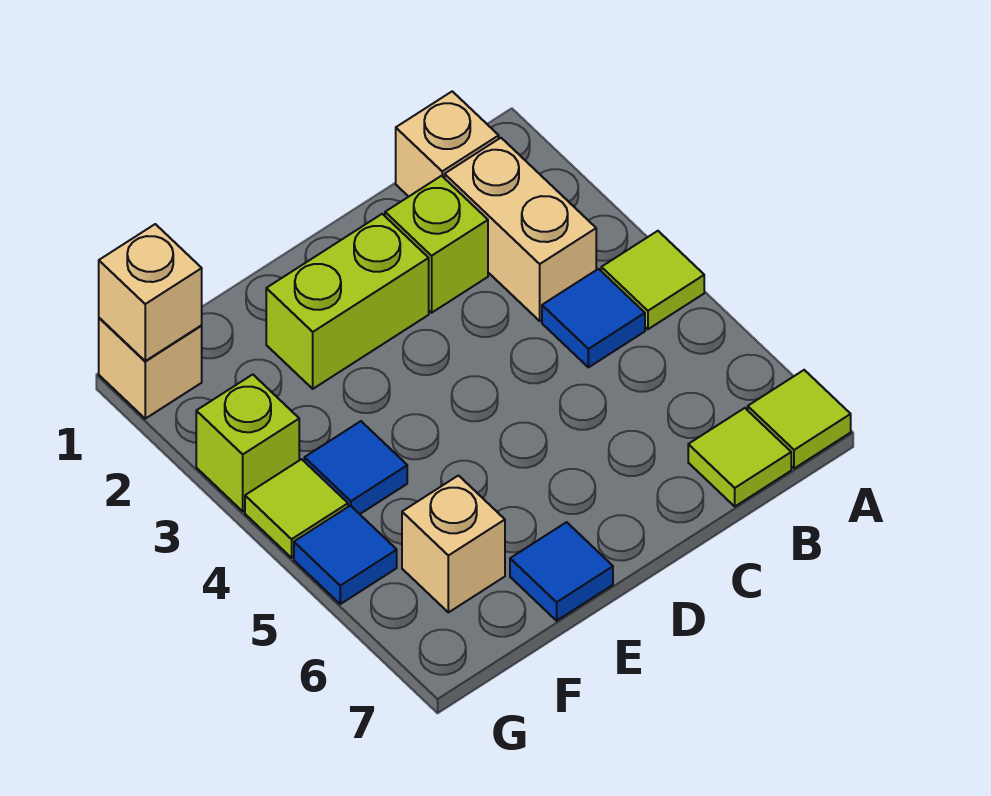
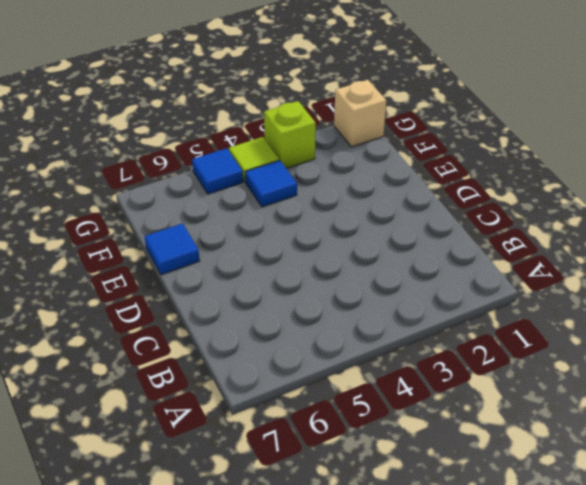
none -> lime 1x1 tile [601,231,704,329]
none -> lime 1x1 tile [748,370,851,469]
none -> tan 1x1 brick [396,91,499,197]

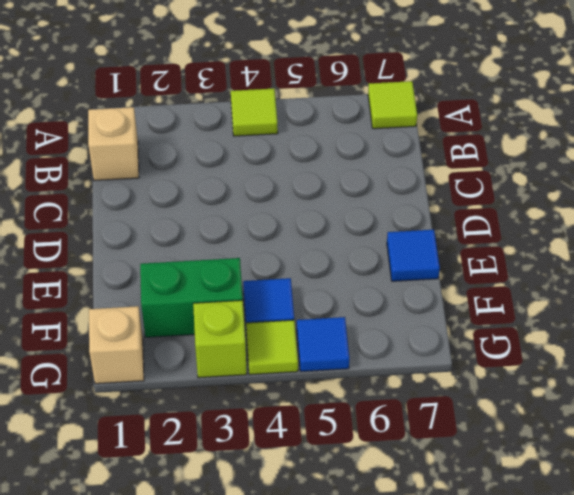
green 1x2 brick [140,258,243,337] -> none
none -> tan 1x2 brick [445,138,596,321]
none -> blue 1x1 tile [542,269,645,367]
none -> lime 1x1 tile [688,408,791,506]

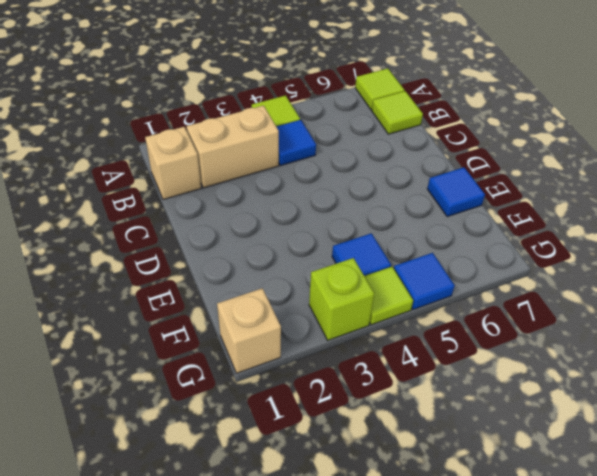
none -> lime 1x1 brick [385,176,488,313]
none -> lime 1x2 brick [266,214,429,389]
none -> tan 1x1 brick [402,476,505,612]

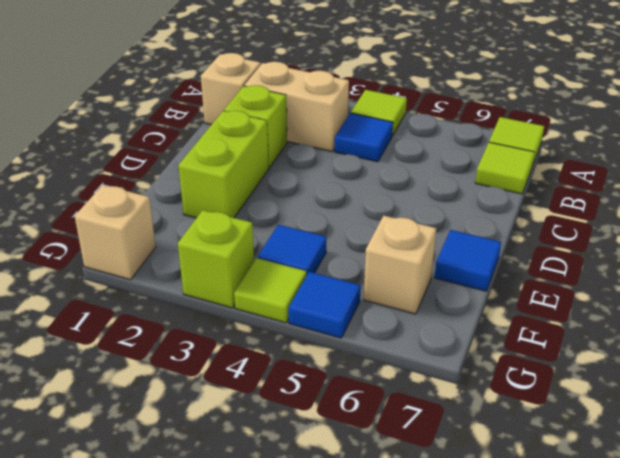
none -> tan 1x1 brick [99,224,202,361]

